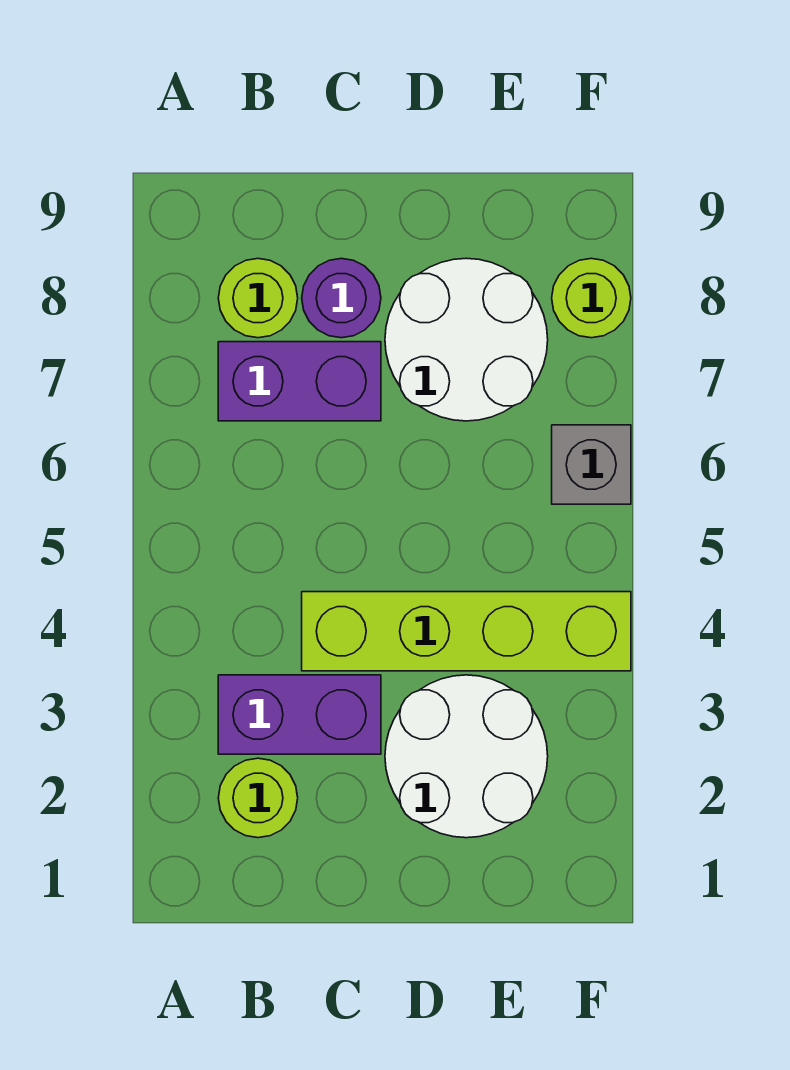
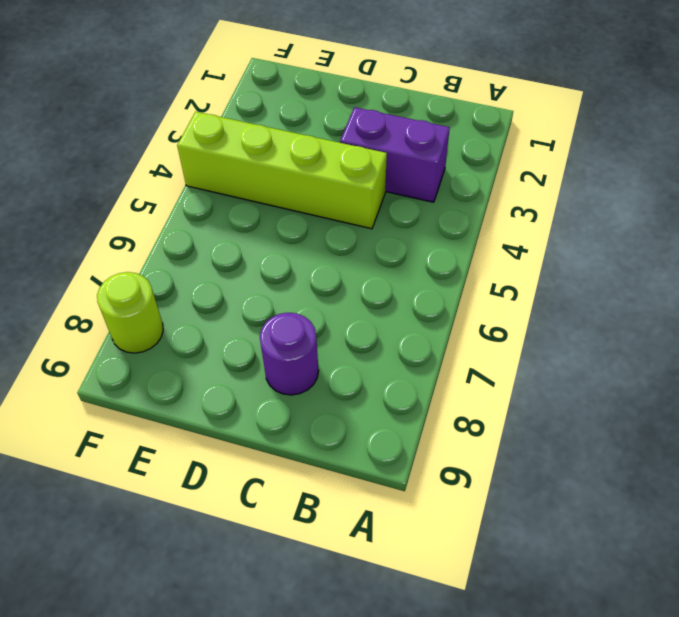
none -> lime 1x1 round brick [218,758,298,838]
none -> purple 1x2 brick [218,342,381,421]

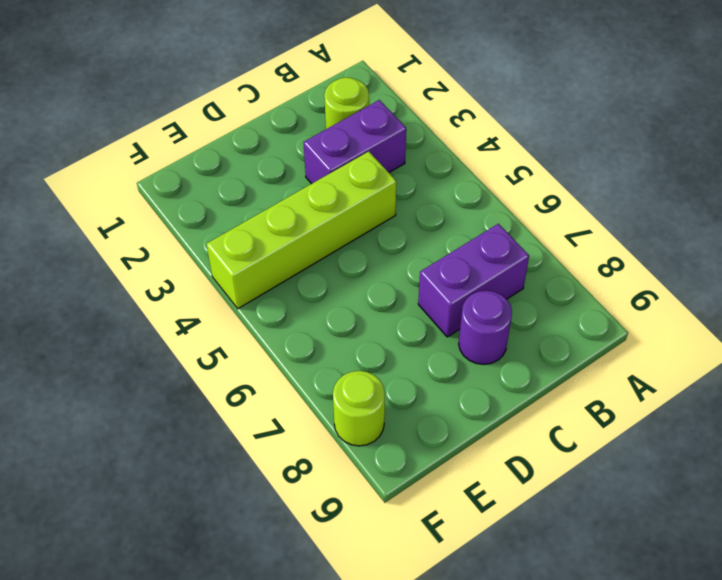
none -> lime 1x1 round brick [218,259,298,338]
none -> white 2x2 round brick [385,675,548,838]

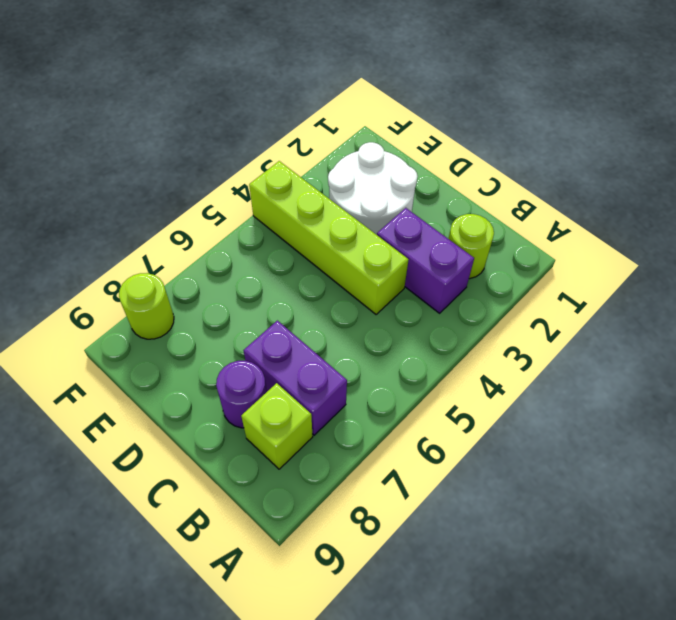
lime 1x1 brick [241,383,312,469] -> lime 1x1 round brick [218,259,298,338]
none -> white 2x2 round brick [385,258,548,421]
none -> grey 1x1 brick [552,425,631,504]

